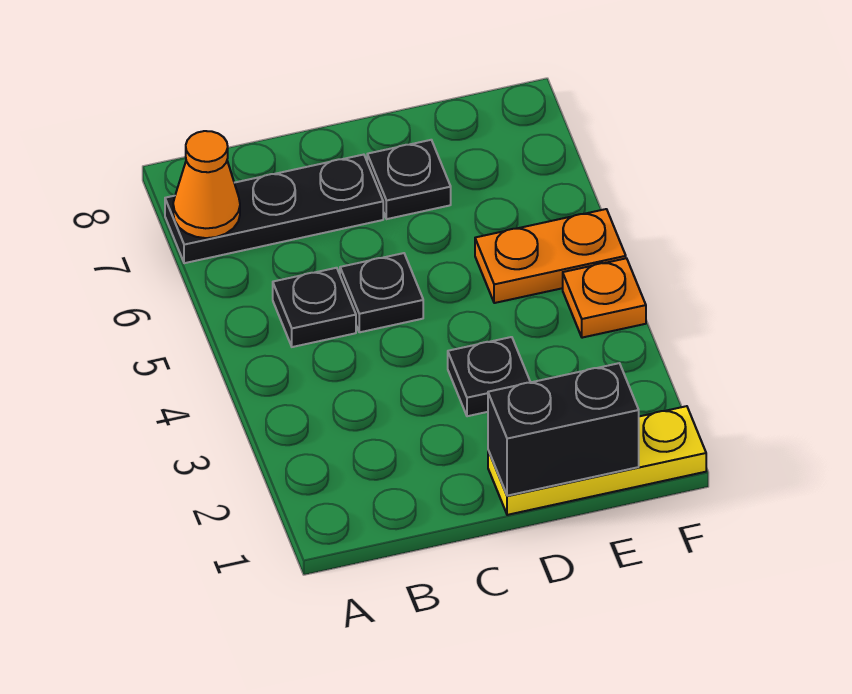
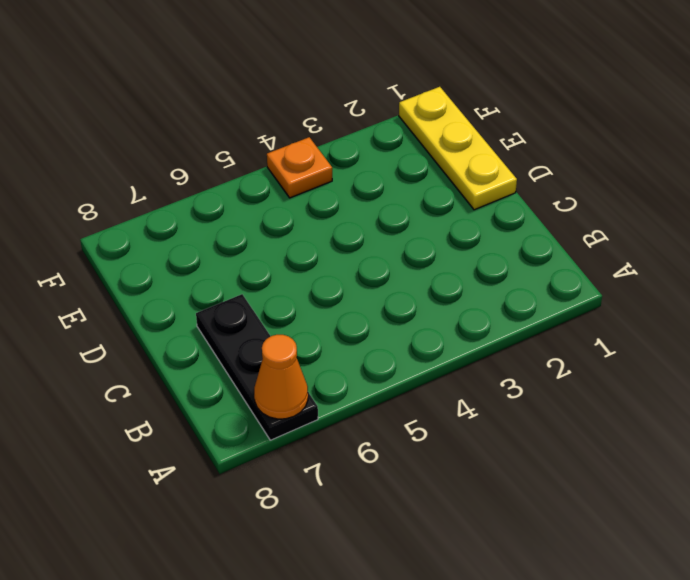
none -> black 1x1 plate [273,268,356,347]
none -> black 1x1 plate [340,253,423,332]

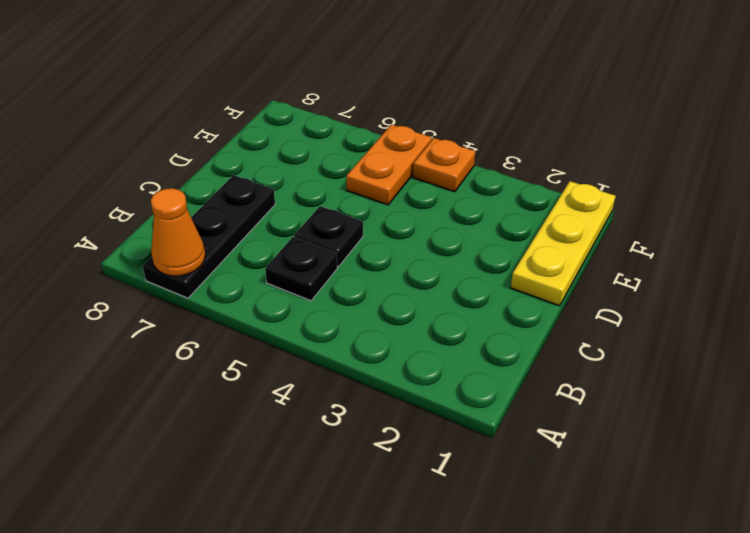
none -> black 1x1 plate [448,337,530,416]
none -> black 1x1 plate [367,140,451,219]

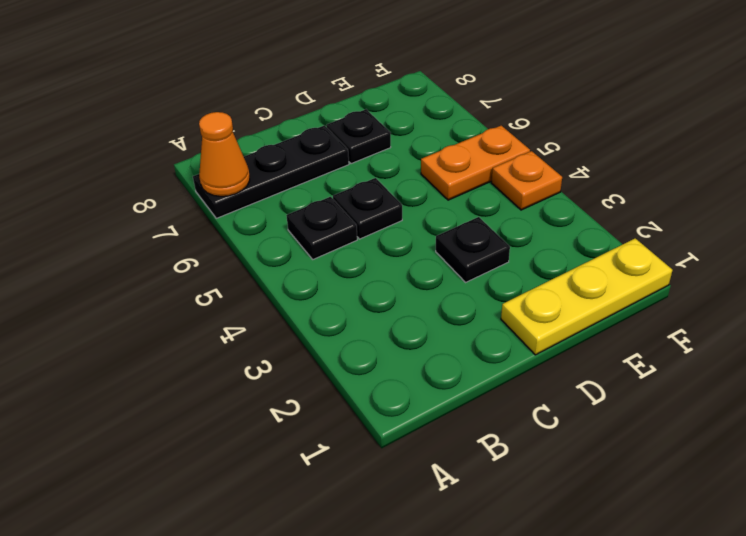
none -> black 1x2 brick [488,363,639,496]

